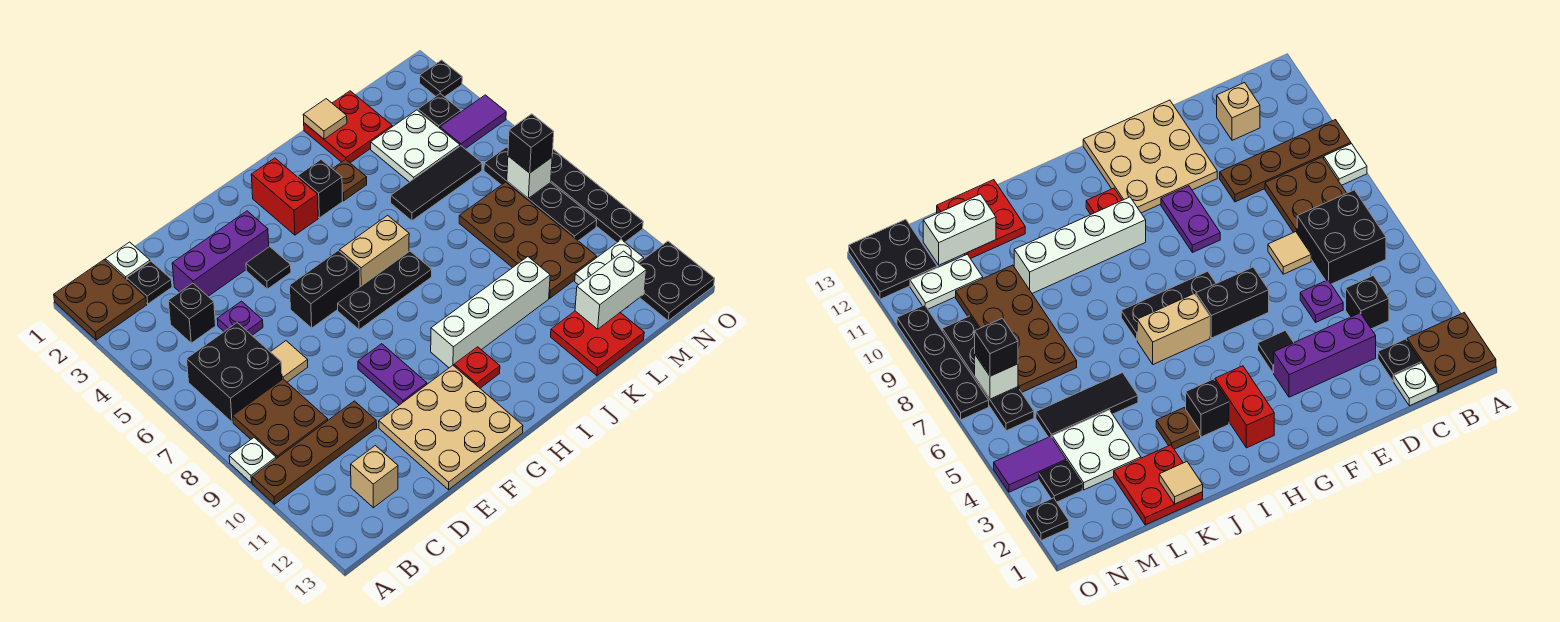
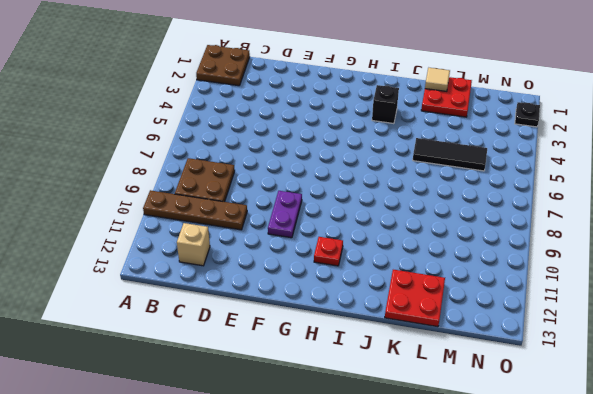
none -> white 1x1 plate [229,438,276,483]
none -> black 2x2 brick [187,323,282,422]
none -> white 1x1 plate [105,242,150,280]
none -> black 1x1 plate [127,261,172,304]

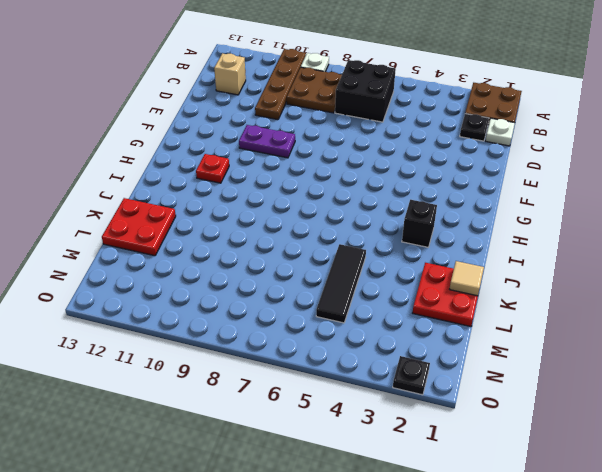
none -> black 1x1 brick [168,283,216,343]
none -> purple 1x3 brick [172,211,269,296]
none -> purple 1x1 plate [217,301,263,335]
none -> tan 1x1 tile [270,341,308,382]

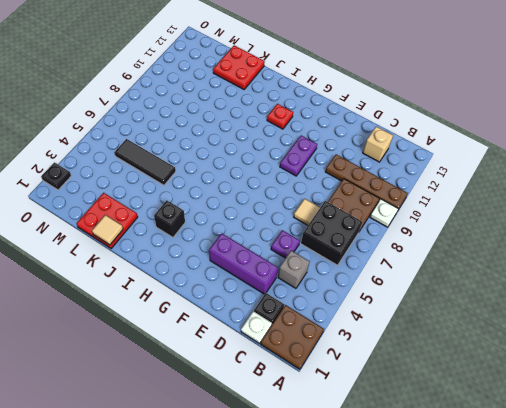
grey 1x1 brick [278,251,310,288] -> black 1x1 brick [168,283,216,343]
none -> tan 3x3 plate [379,365,523,490]
none -> black 1x1 tile [246,247,291,289]
none -> black 1x2 brick [290,251,360,328]
none -> black 1x3 plate [338,251,432,330]

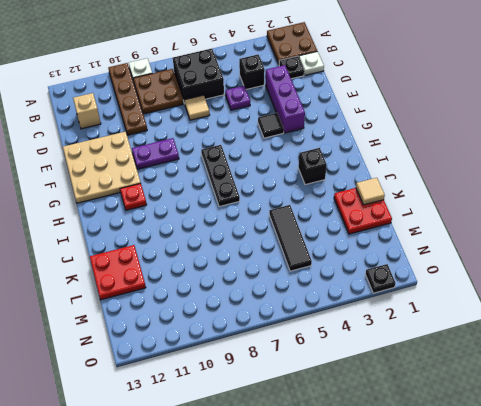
none -> black 1x2 brick [290,251,360,328]
none -> red 1x2 brick [251,158,318,235]
none -> tan 1x2 brick [340,215,409,287]
none -> white 1x4 brick [431,257,550,368]

